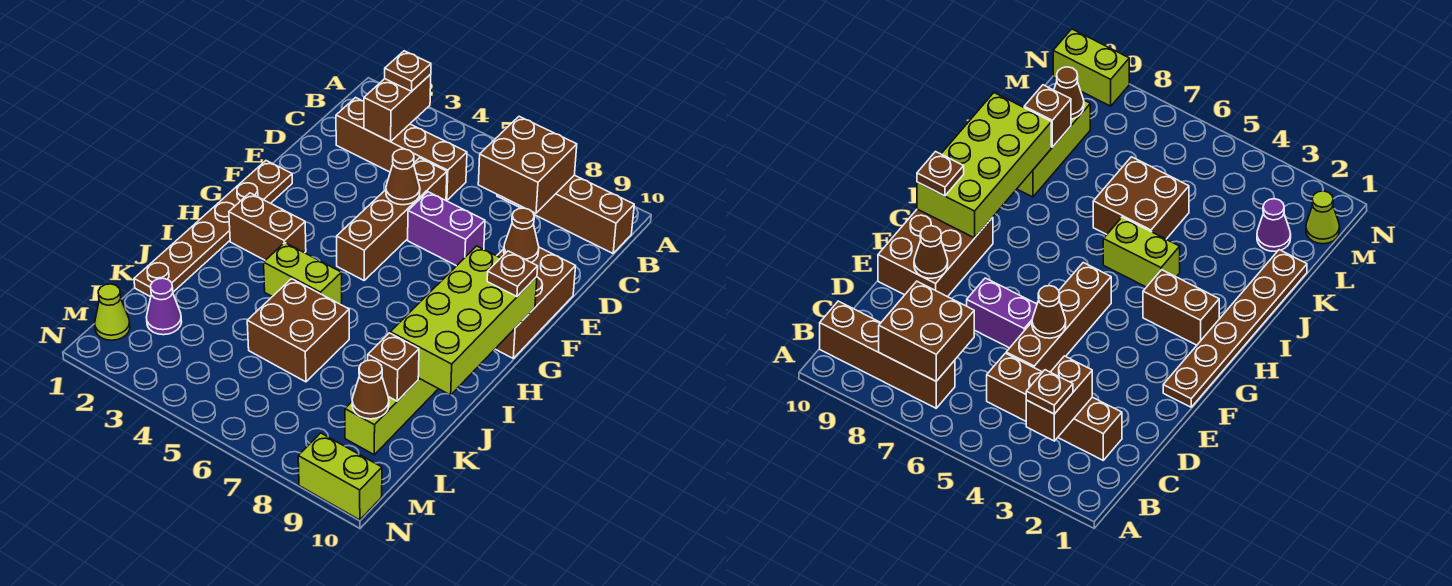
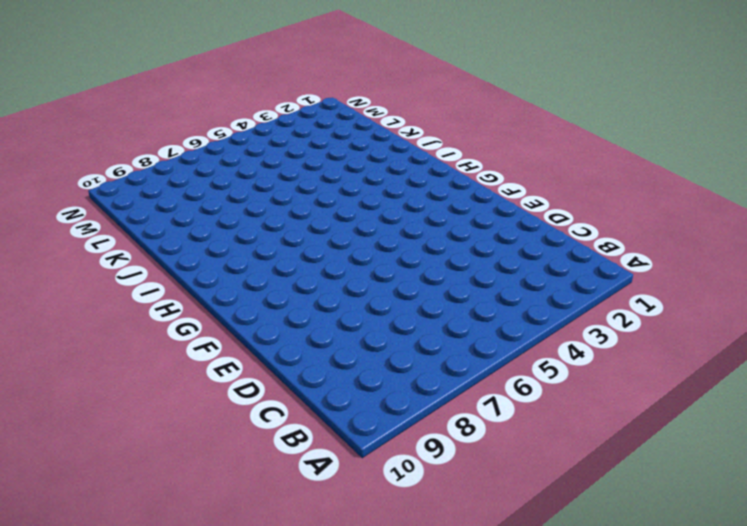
none -> brown 1x4 brick [497,175,634,253]
none -> brown 1x4 brick [336,98,467,200]
none -> brown 1x4 brick [337,158,447,280]

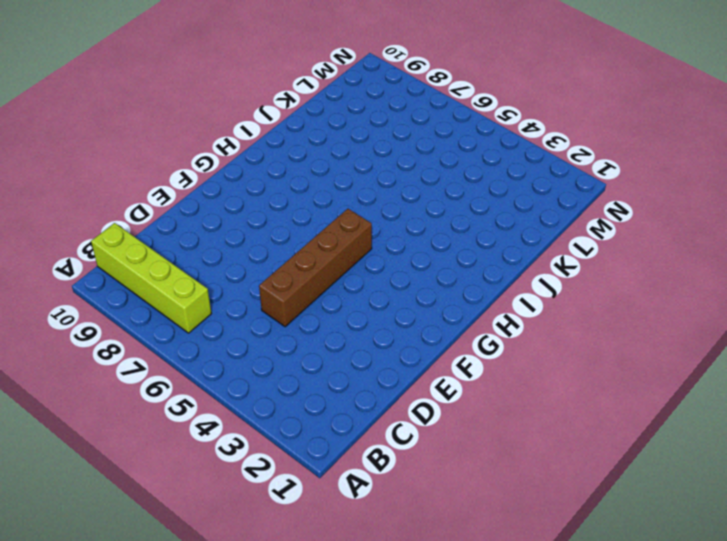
lime 1x4 brick [91,223,211,333] -> brown 1x4 brick [497,175,634,253]
none -> brown 1x4 brick [336,98,467,200]
none -> purple 1x2 brick [408,192,485,266]
none -> brown 2x3 brick [496,247,576,358]

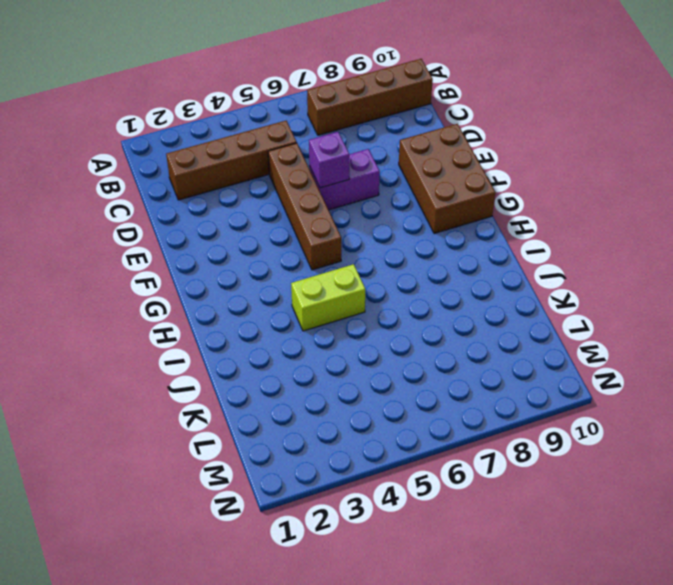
purple 1x1 brick [309,132,349,188] -> none
none -> brown 1x6 plate [134,161,292,297]
none -> brown 1x2 brick [229,193,306,260]
none -> brown 2x2 brick [247,279,349,382]

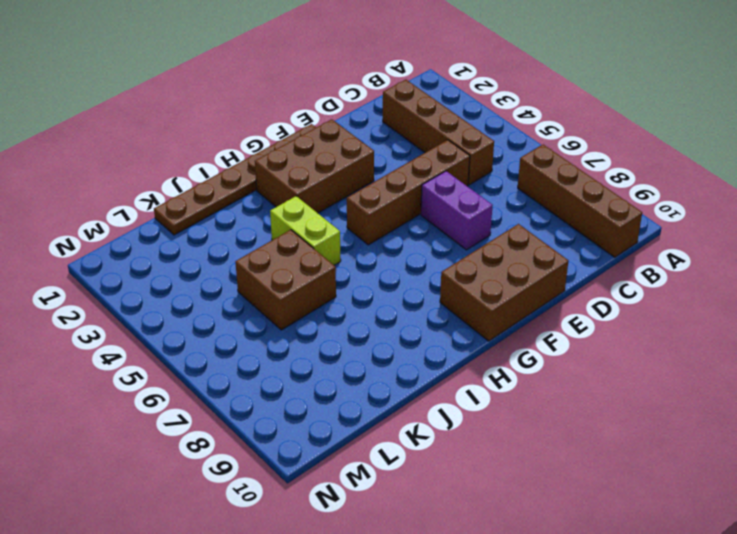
brown 2x3 brick [255,119,374,213] -> brown 1x2 brick [229,193,306,260]
none -> lime 1x3 brick [345,378,438,455]
none -> purple 1x1 cone [146,278,182,335]
none -> lime 1x1 cone [95,284,130,340]

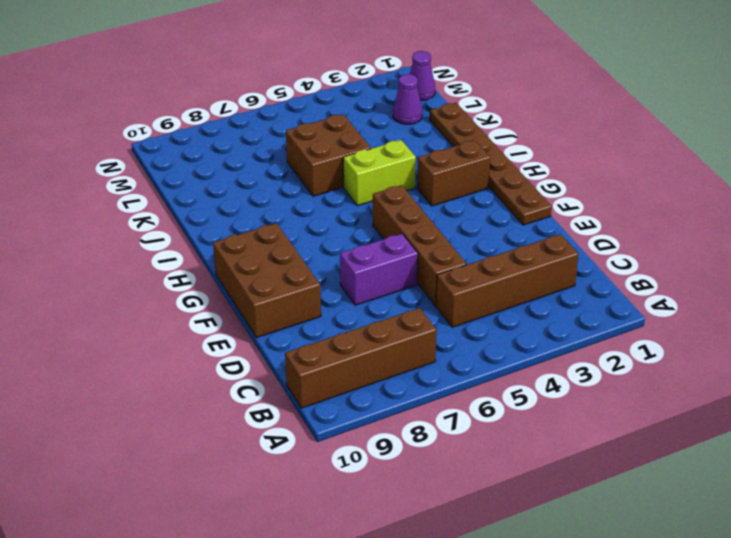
purple 1x1 cone [410,51,435,100] -> lime 1x1 cone [95,284,130,340]
none -> lime 1x3 brick [345,378,438,455]
none -> lime 1x2 brick [298,433,382,520]
none -> brown 1x2 brick [364,74,431,142]

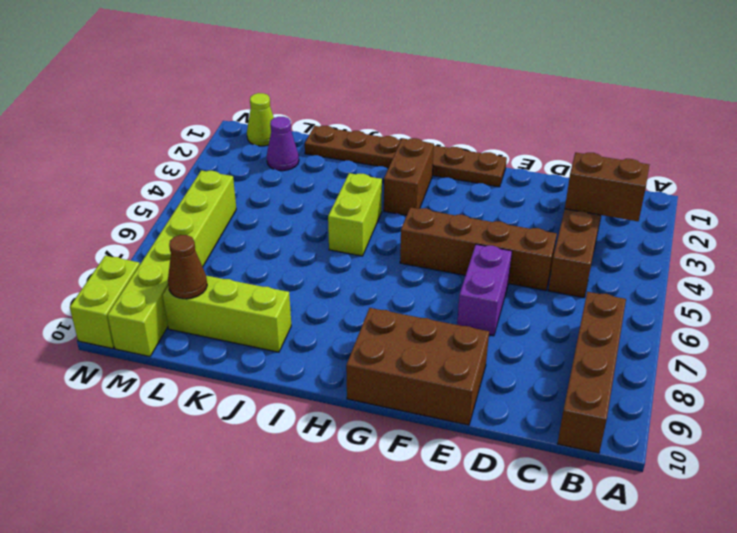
lime 1x6 brick [107,170,236,357] -> none
none -> brown 2x2 brick [247,279,349,382]
none -> brown 2x2 brick [478,116,577,213]
none -> brown 1x1 cone [386,149,420,205]

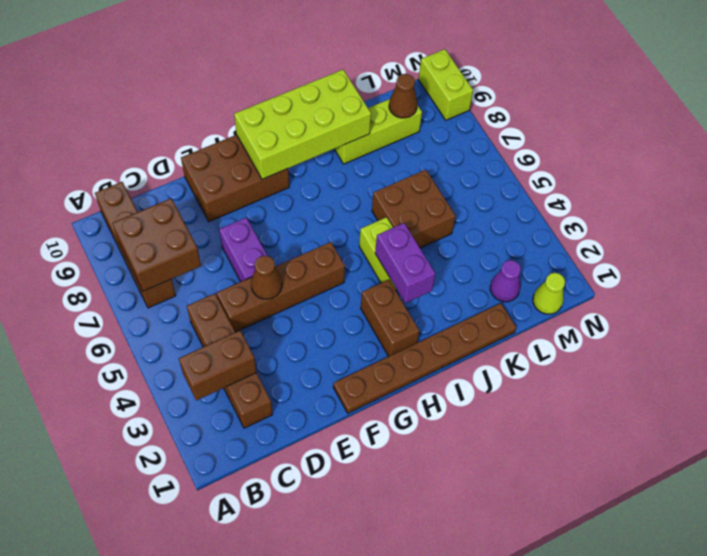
purple 1x2 brick [375,223,435,303] -> none
none -> brown 1x1 cone [504,208,539,263]
none -> brown 1x1 brick [368,333,419,401]
none -> brown 1x1 plate [385,51,431,91]

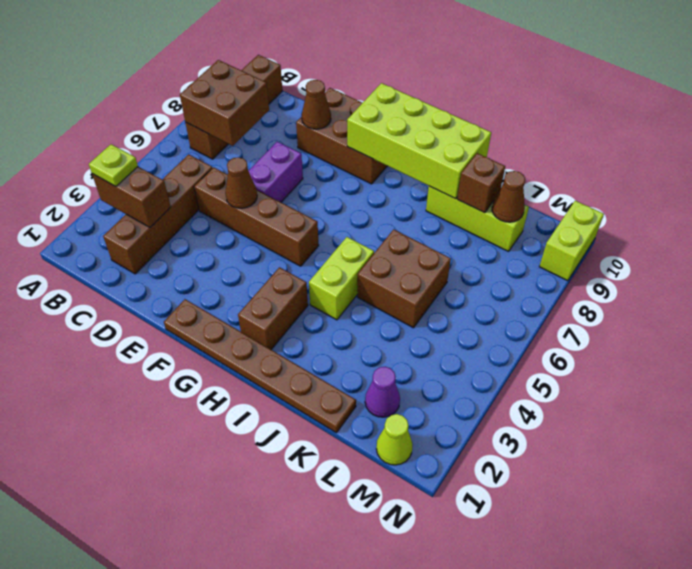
lime 1x1 plate [89,144,138,186] -> brown 1x1 plate [385,51,431,91]
none -> brown 1x1 plate [487,251,538,297]

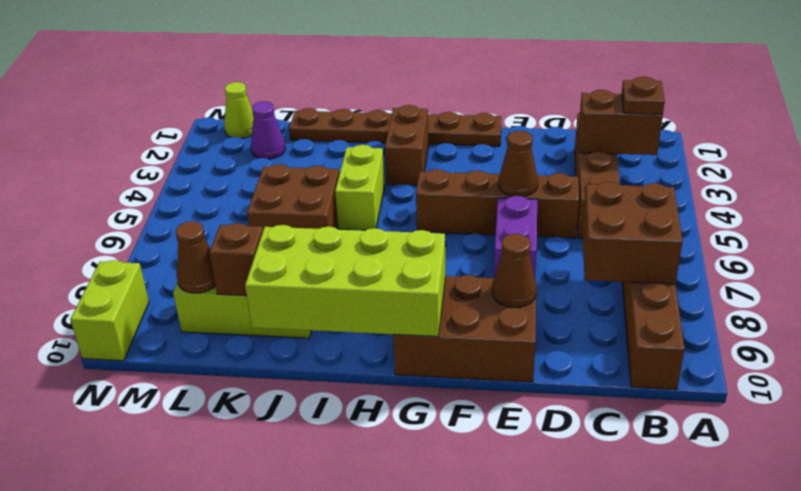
none -> brown 1x1 plate [487,251,538,297]

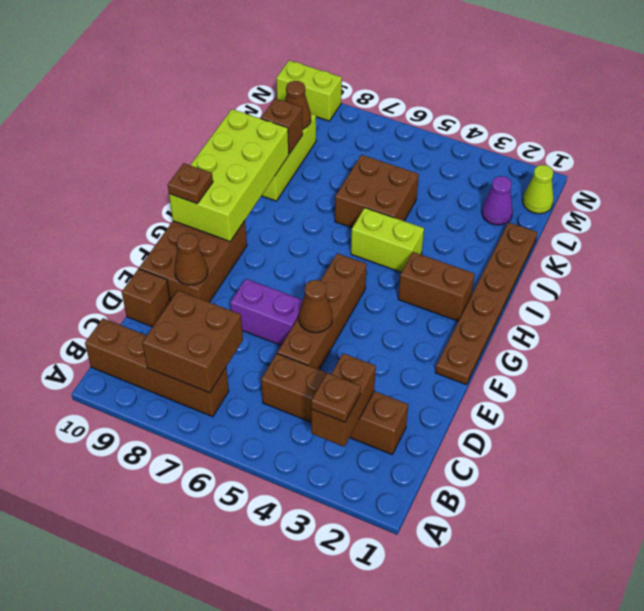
brown 1x1 brick [122,269,170,327] -> none

